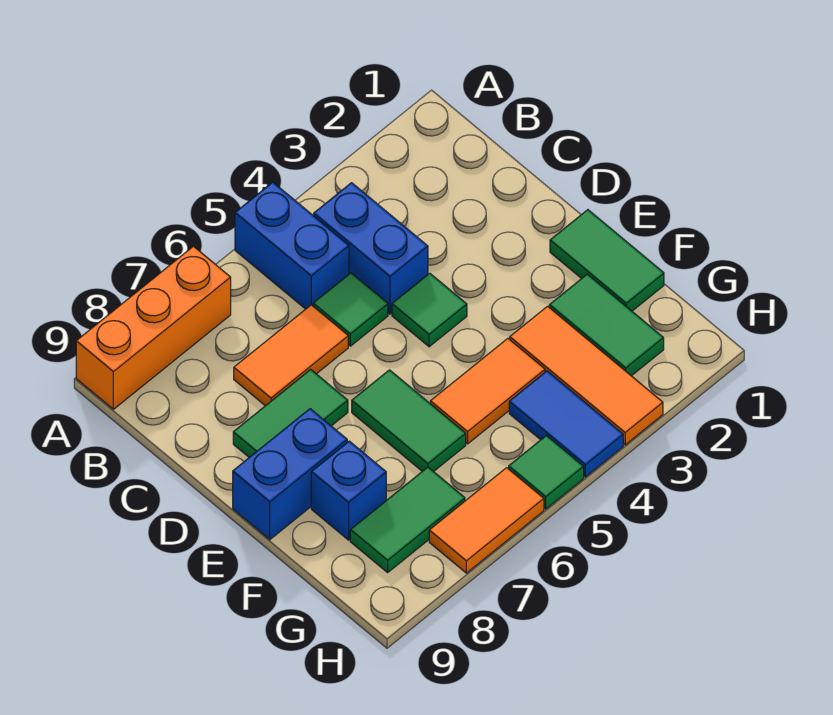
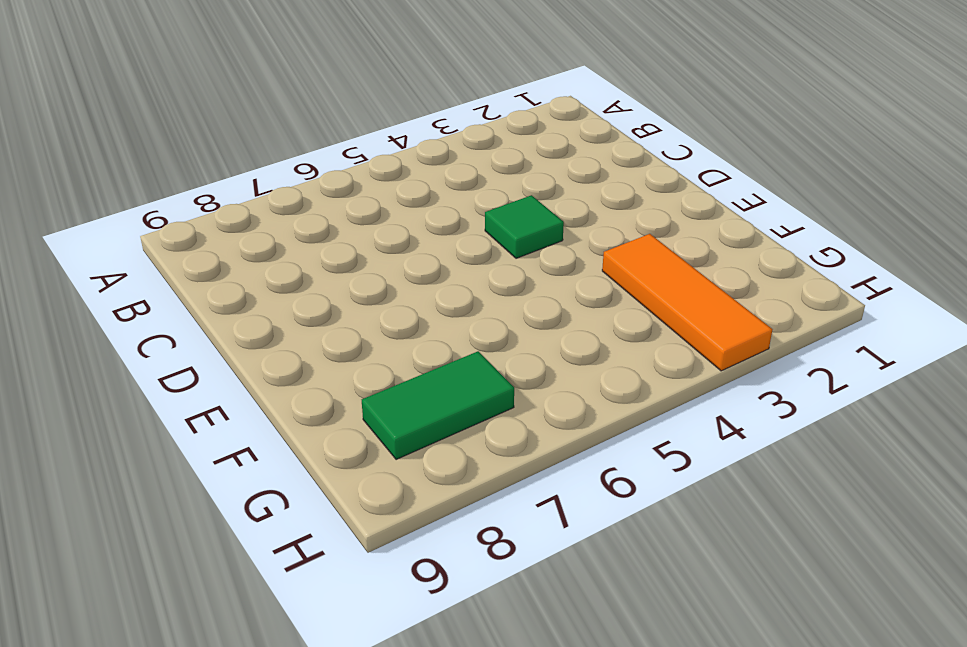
none -> blue 1x2 brick [235,182,349,309]
none -> orange 1x3 brick [76,246,231,409]
none -> blue 1x2 brick [314,183,428,314]

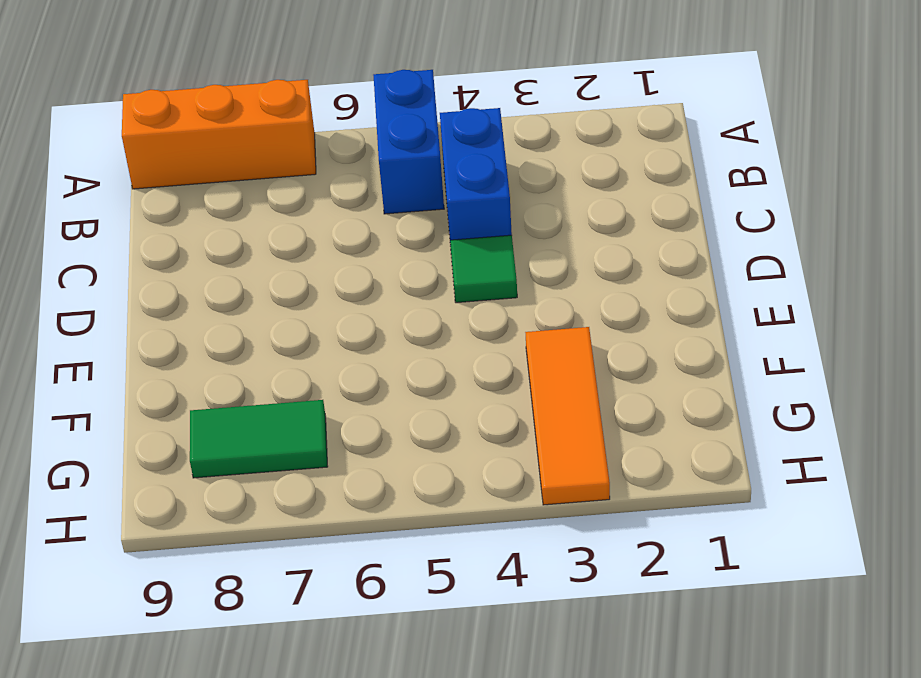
none -> green 1x1 tile [313,273,388,346]
none -> orange 1x2 tile [234,305,348,406]
none -> green 1x2 tile [233,369,348,457]

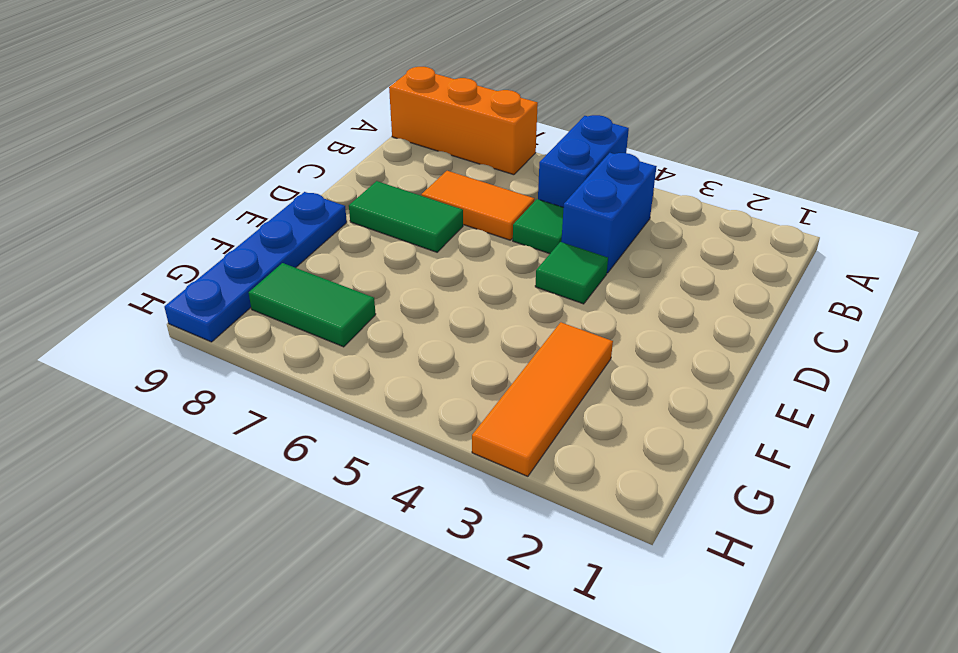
blue 1x4 plate [164,192,347,342] -> blue 1x2 brick [233,409,347,540]
none -> green 1x2 tile [550,210,664,311]
none -> green 1x2 tile [352,370,466,472]
none -> green 1x2 tile [549,274,664,376]

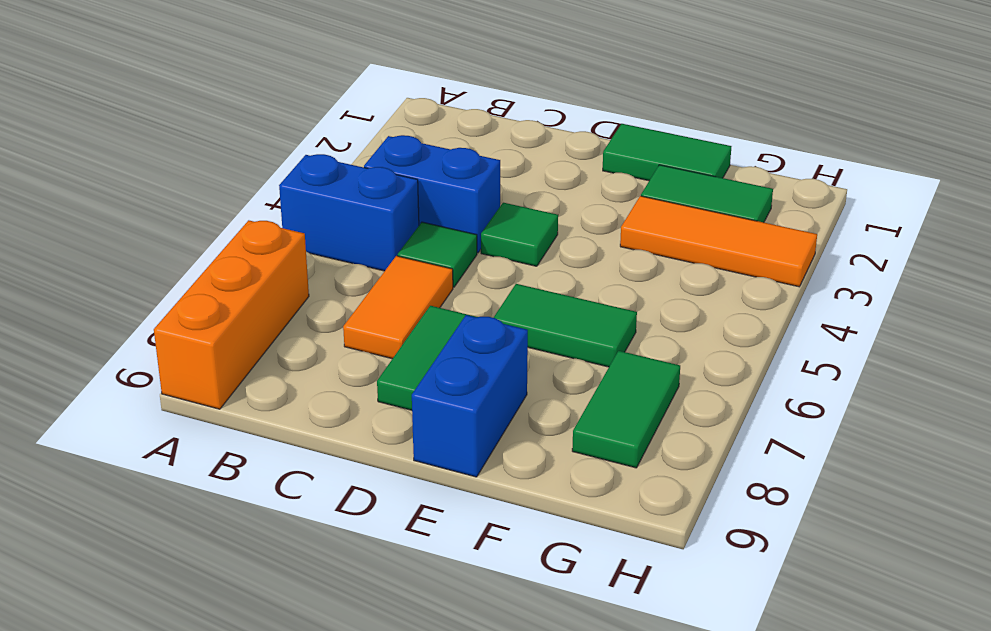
none -> orange 1x2 tile [430,339,545,444]
none -> blue 1x1 brick [311,441,386,540]
none -> blue 1x2 tile [509,371,623,477]

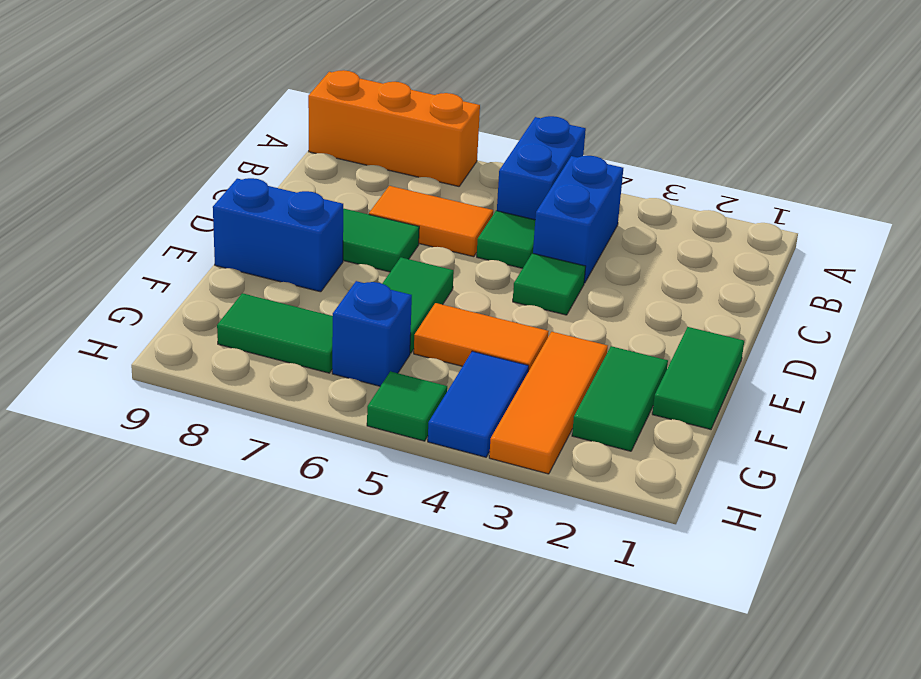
blue 1x1 brick [332,281,412,386] -> blue 1x1 brick moved to [311,441,386,540]
none -> orange 1x2 tile [429,468,544,573]

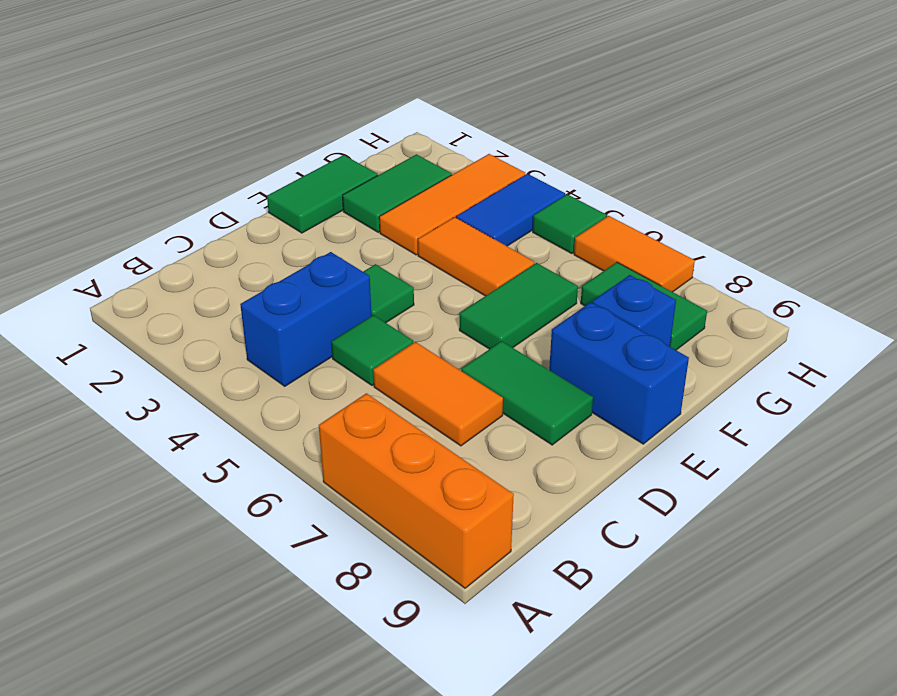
none -> blue 1x2 brick [235,182,349,309]

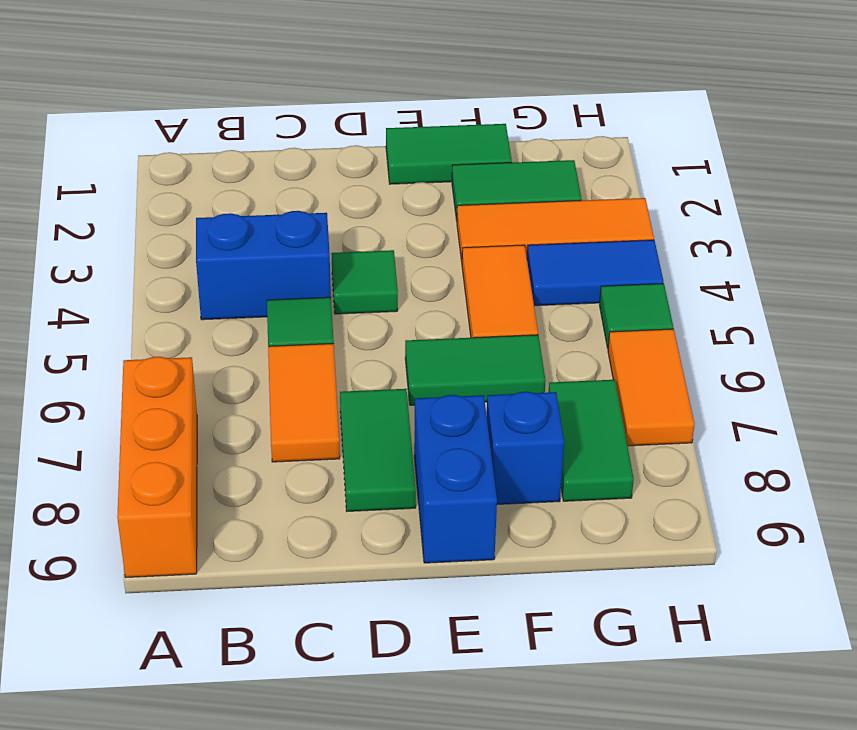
none -> blue 1x2 brick [235,182,349,309]

